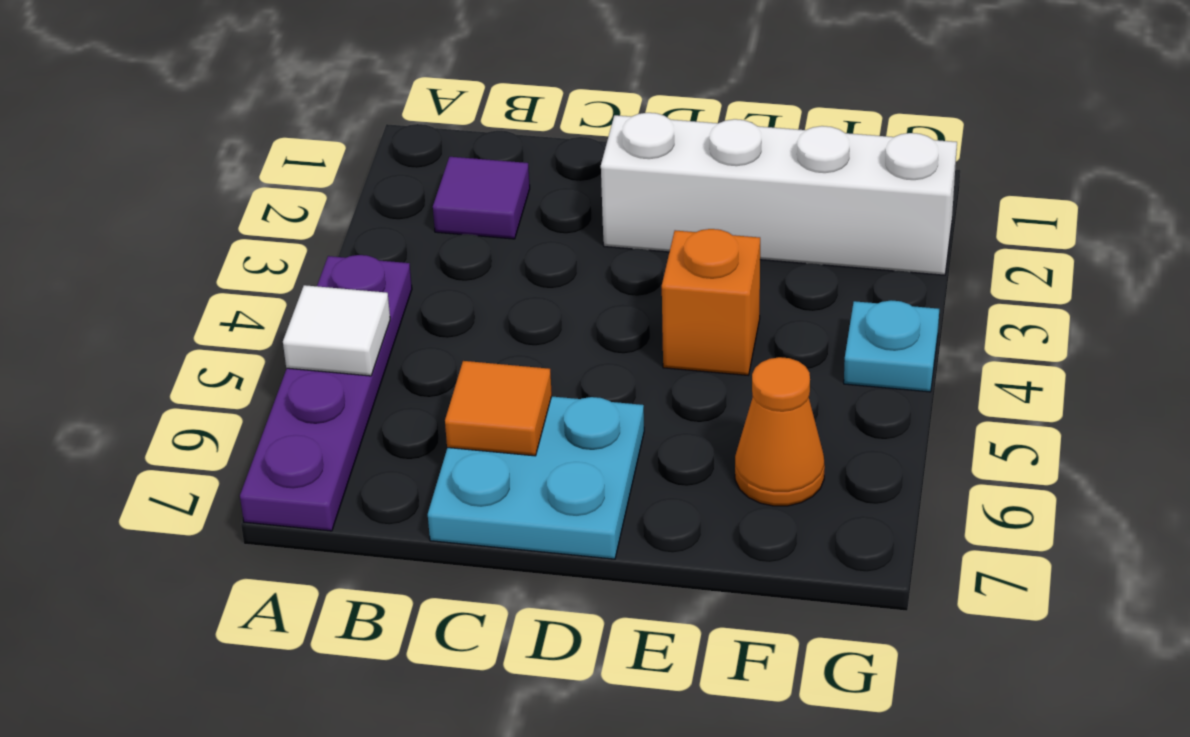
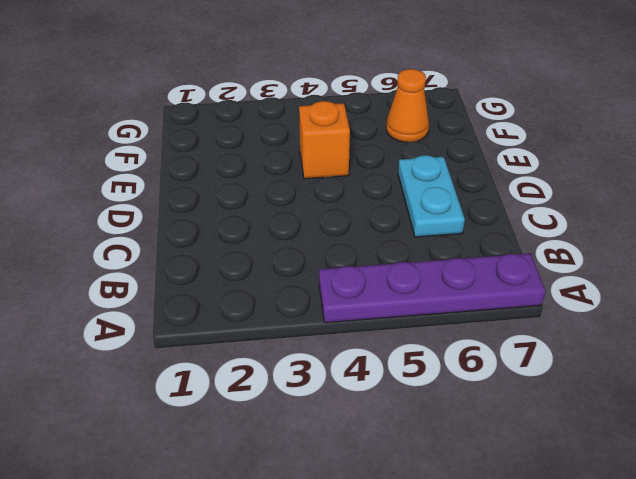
cyan 1x2 plate [398,155,465,237] -> cyan 2x2 plate [428,396,644,559]
none -> purple 1x1 tile [433,157,530,239]
none -> white 1x4 brick [601,113,957,275]

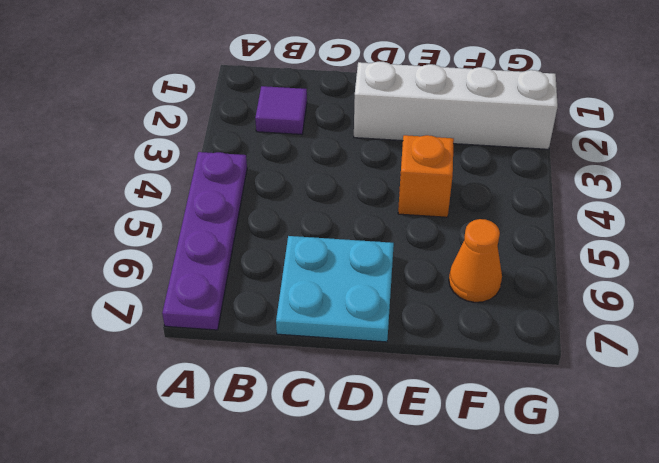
none -> cyan 1x1 plate [844,300,939,392]
none -> white 1x1 tile [283,285,390,376]

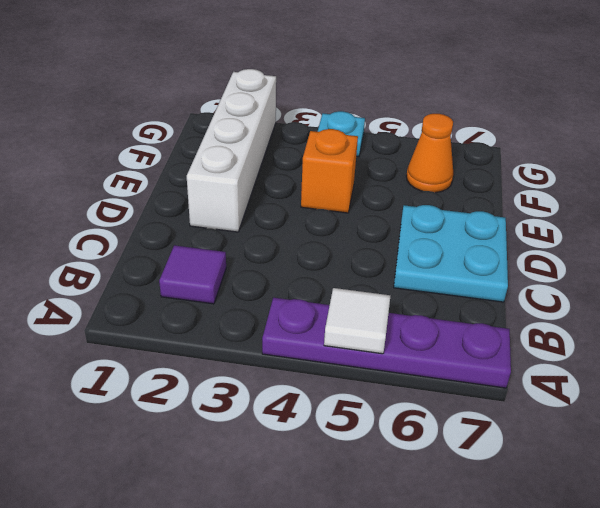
none -> orange 1x1 tile [445,361,552,456]

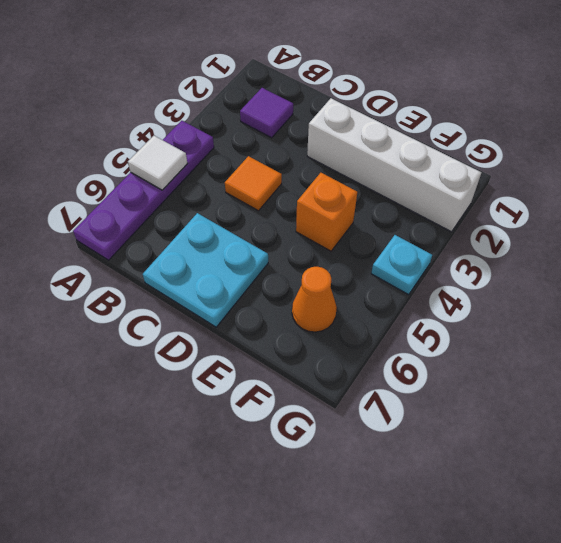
orange 1x1 tile [225,156,282,211] -> orange 1x1 tile moved to [445,361,552,456]

